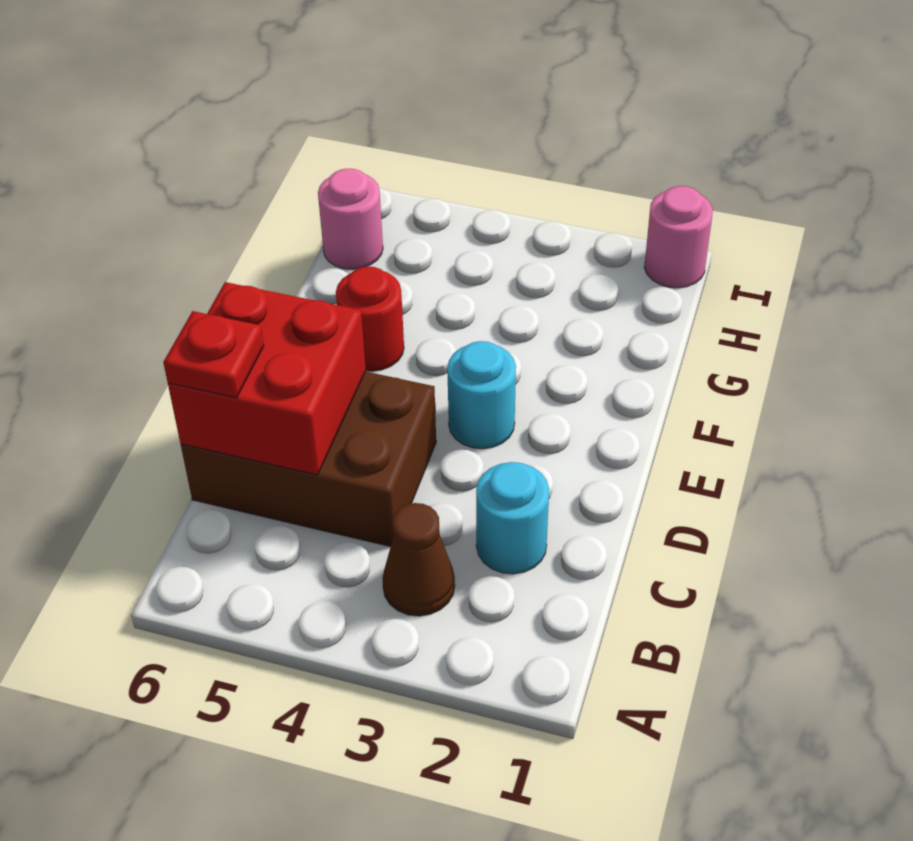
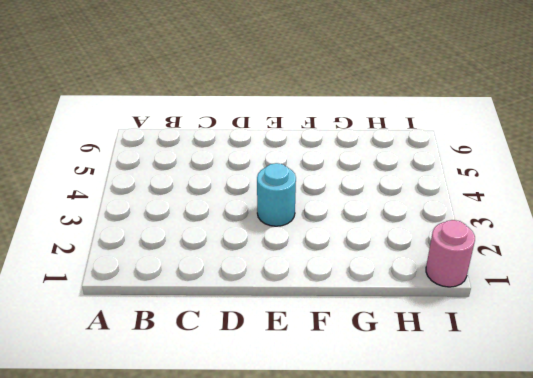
none -> brown 1x1 cone [382,503,455,616]
none -> cyan 1x1 round brick [476,462,549,574]

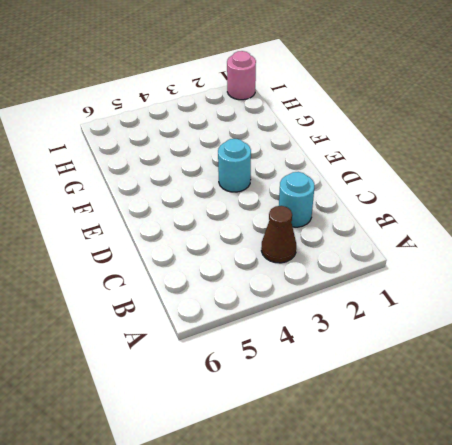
none -> brown 2x3 brick [181,372,436,547]
none -> red 1x1 round brick [336,266,404,371]

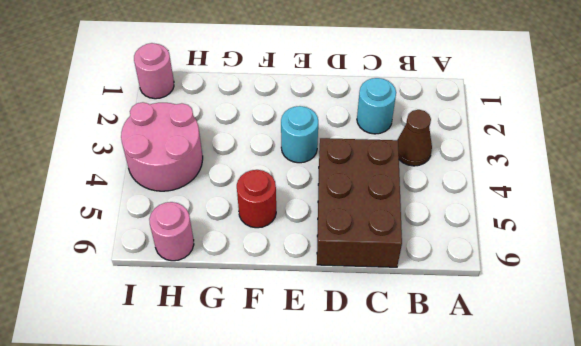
pink 2x2 round brick [121,102,203,191] -> none
none -> red 2x2 brick [168,282,366,475]
none -> red 1x1 plate [163,311,264,398]

